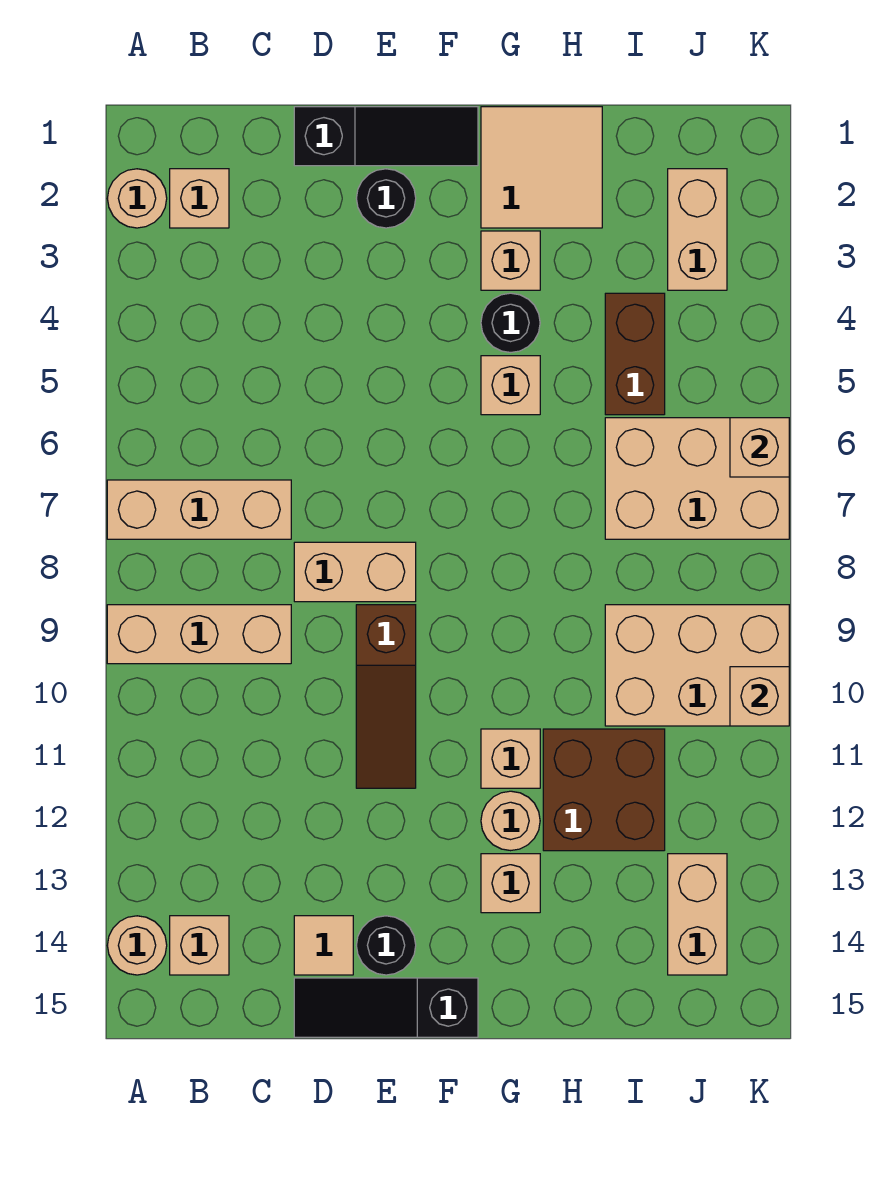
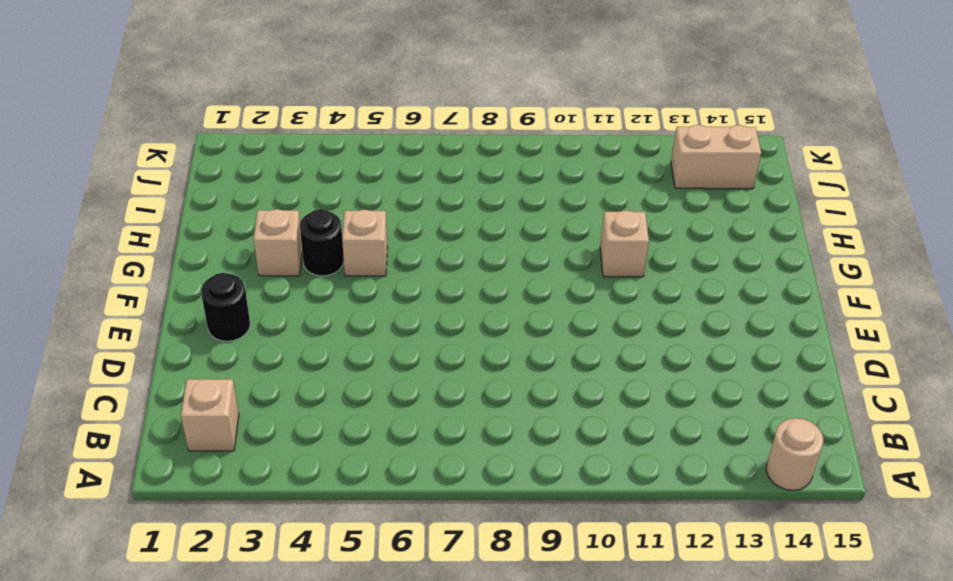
none -> tan 1x1 round brick [107,169,167,228]
none -> tan 1x3 brick [107,480,291,539]
none -> tan 1x3 brick [107,605,291,664]

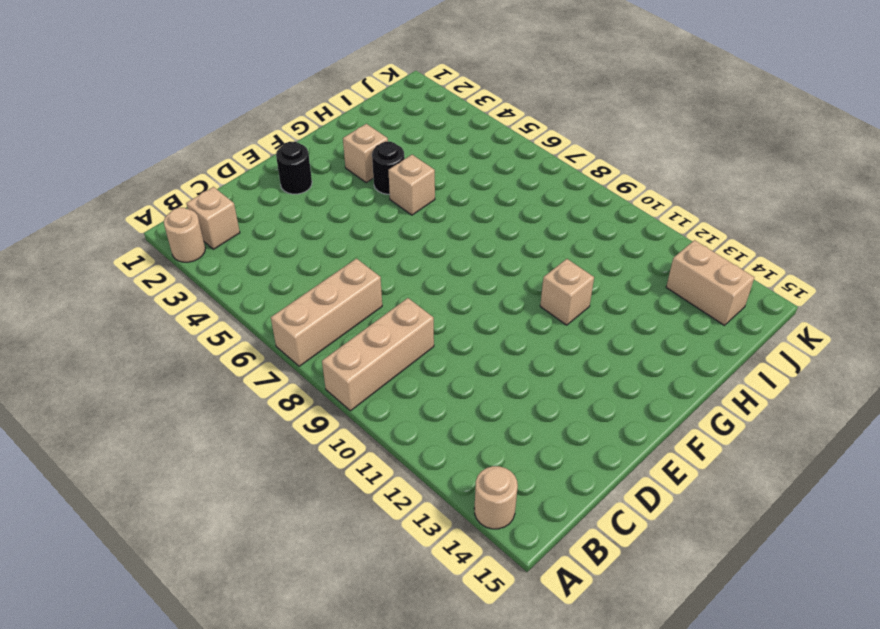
none -> tan 1x1 brick [170,916,229,975]
none -> black 1x3 slope [294,107,478,166]
none -> tan 1x2 brick [294,542,416,602]

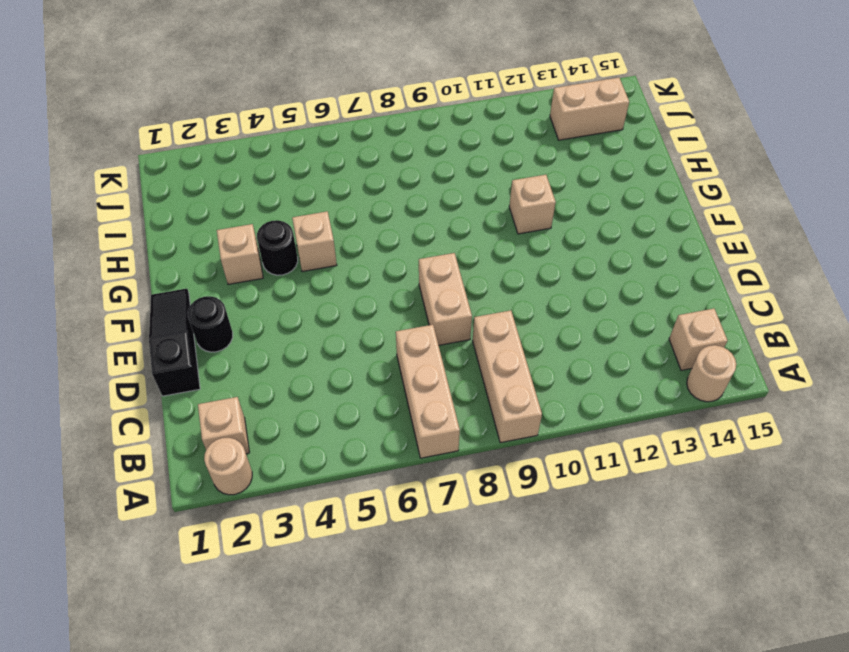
none -> tan 1x1 tile [294,916,353,975]
none -> black 1x3 slope [294,978,478,1037]
none -> brown 1x3 slope [356,605,416,788]

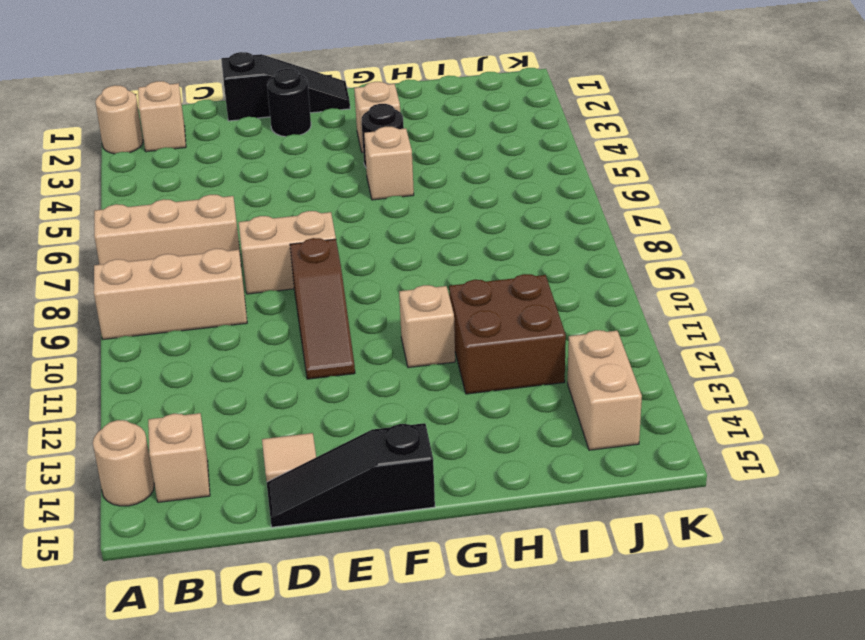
none -> black 1x1 round brick [356,916,416,975]
none -> tan 2x2 tile [481,107,602,228]
none -> tan 1x1 round brick [481,791,540,851]

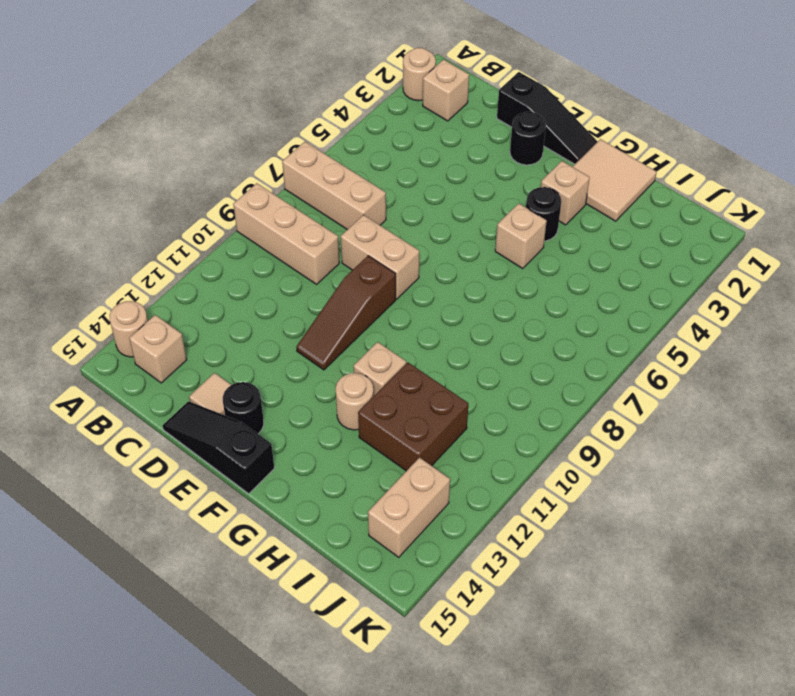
none -> tan 1x1 brick [481,854,540,913]
none -> brown 1x2 brick [605,293,665,415]
none -> tan 2x3 brick [605,418,789,539]

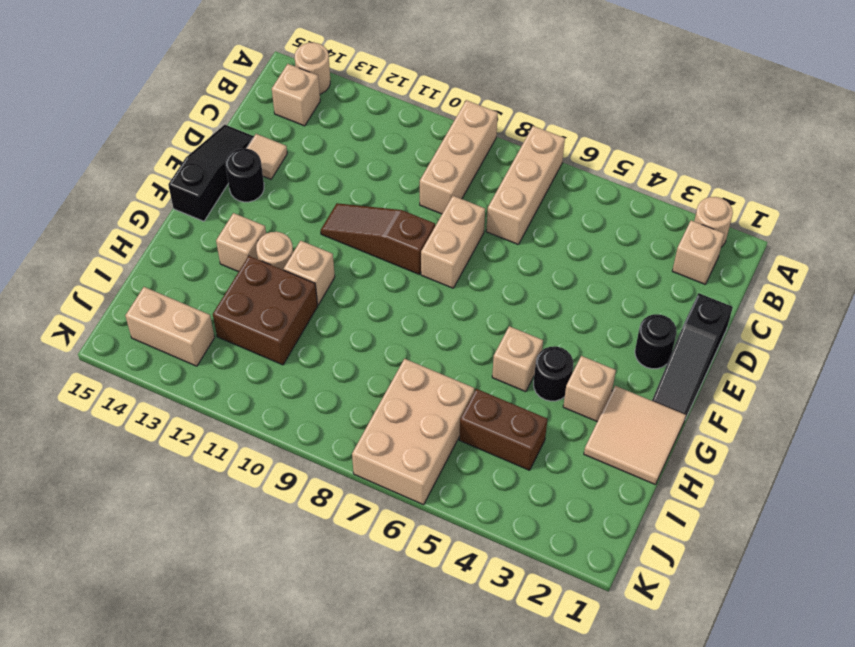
none -> tan 2x3 brick [605,605,789,726]
none -> tan 1x2 brick [668,169,727,290]
none -> tan 1x1 brick [730,418,789,477]

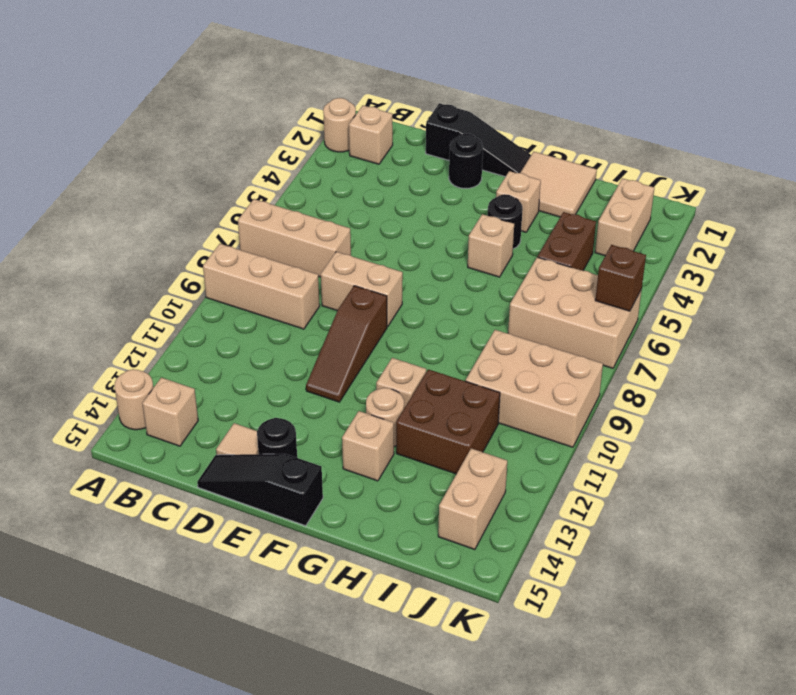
brown 1x1 brick [595,245,646,311] -> tan 1x1 brick [730,418,789,477]
none -> tan 1x1 brick [730,667,789,726]

